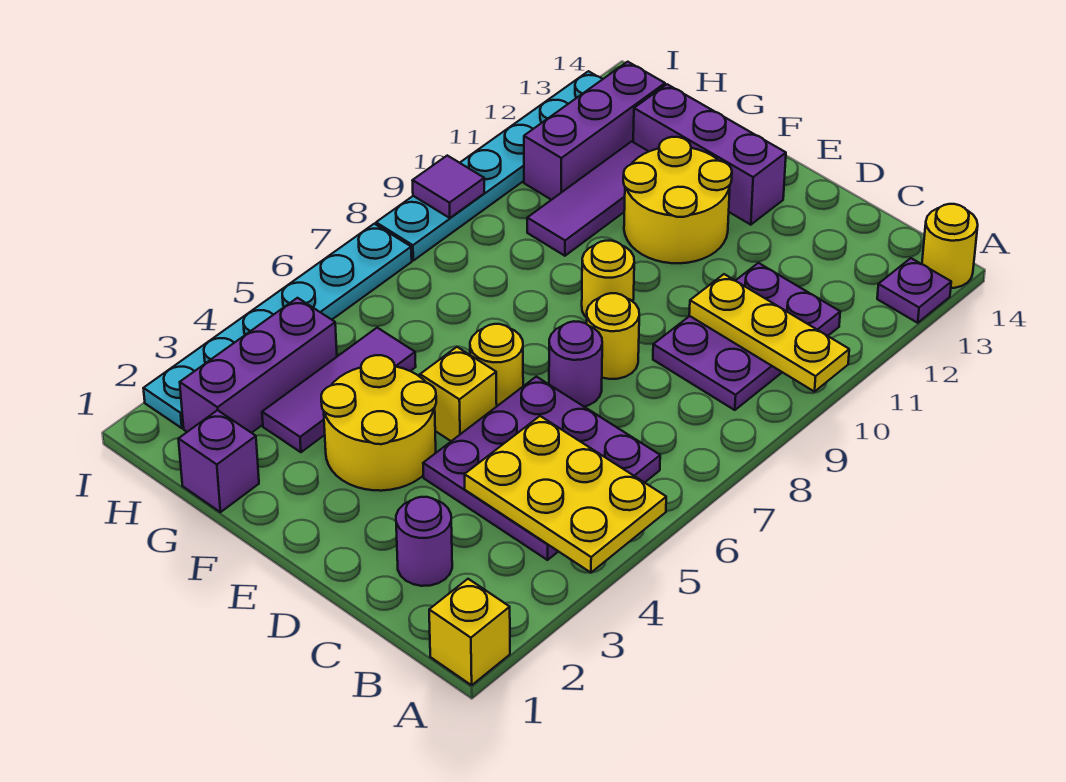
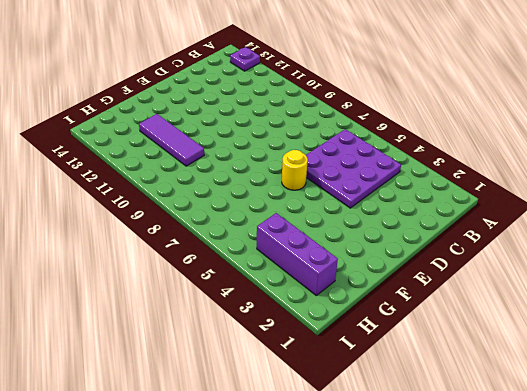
none -> yellow 1x1 brick [429,579,510,685]
none -> yellow 1x1 round brick [922,204,978,288]
none -> purple 2x3 plate [653,263,840,410]

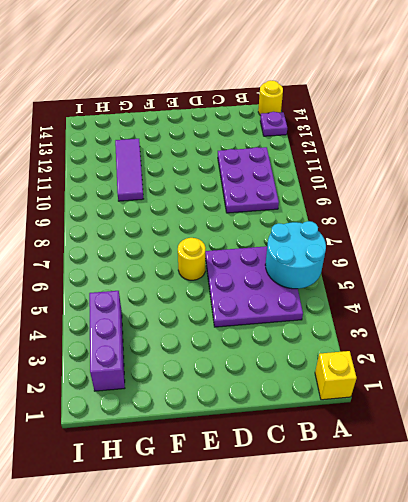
cyan 2x2 round brick [265,221,326,289] -> yellow 2x3 plate [465,416,666,573]
none -> purple 1x1 round brick [396,497,452,586]
none -> purple 1x1 round brick [549,321,602,407]
none -> yellow 1x1 round brick [586,293,639,379]

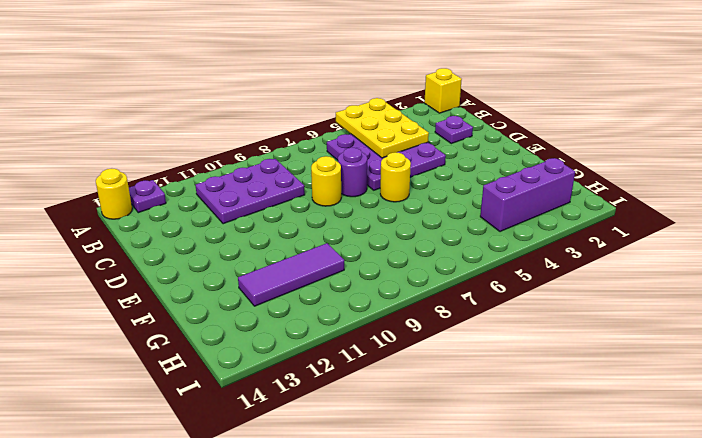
purple 1x1 plate [435,116,473,144] -> purple 1x1 round brick [396,497,452,586]
none -> yellow 2x2 round brick [321,355,436,491]
none -> yellow 1x1 brick [420,347,497,441]
none -> yellow 1x1 round brick [582,241,634,318]

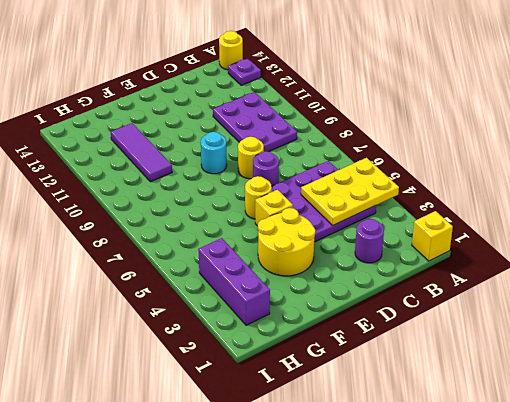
cyan 1x1 round brick [201,132,227,174] -> yellow 1x1 round brick [582,241,634,318]
none -> yellow 2x2 round brick [623,137,732,263]
none -> purple 1x3 brick [633,84,786,225]
none -> purple 1x1 brick [178,410,259,512]

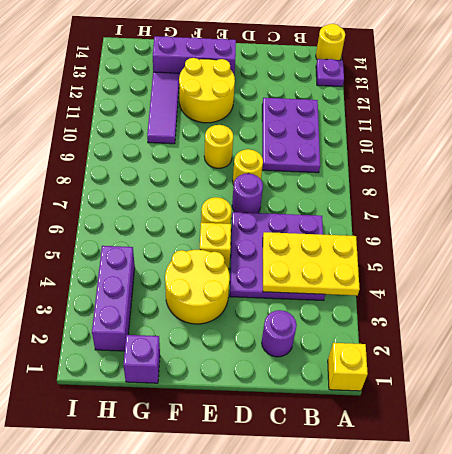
none -> purple 1x3 tile [262,328,416,452]
none -> purple 1x3 brick [524,62,665,200]
none -> cyan 1x6 plate [143,224,412,428]

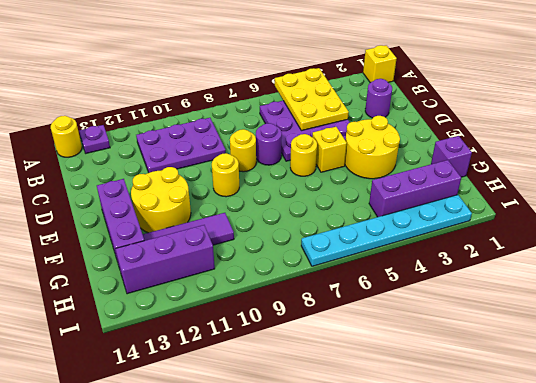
none -> purple 1x3 tile [262,328,416,452]
none -> cyan 1x6 plate [376,71,603,260]
none -> yellow 1x3 plate [689,274,849,392]

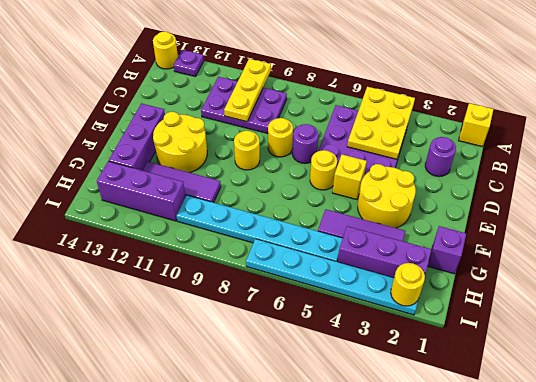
cyan 1x6 plate [177,195,343,262] -> cyan 1x6 plate moved to [376,71,603,260]
yellow 1x1 round brick [391,263,425,306] -> none
none -> purple 1x1 tile [412,156,484,218]

